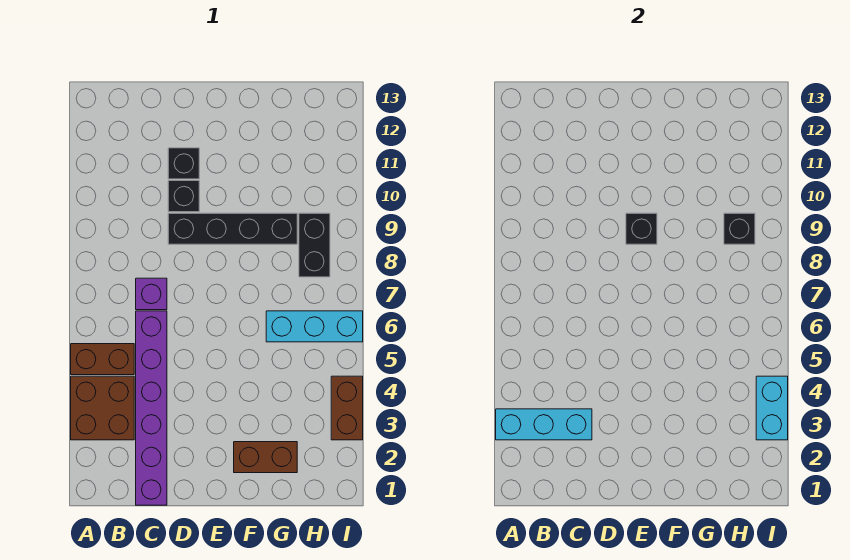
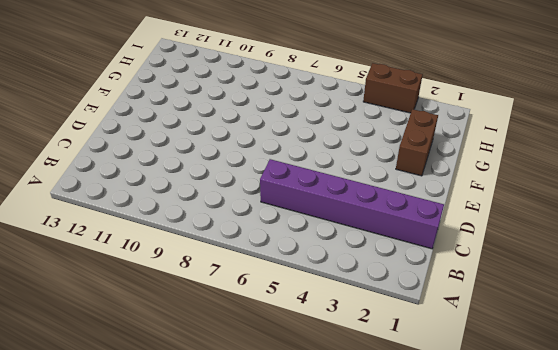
none -> brown 2x2 brick [71,376,134,440]
none -> brown 1x2 brick [71,344,134,375]
none -> purple 1x1 brick [136,278,167,310]

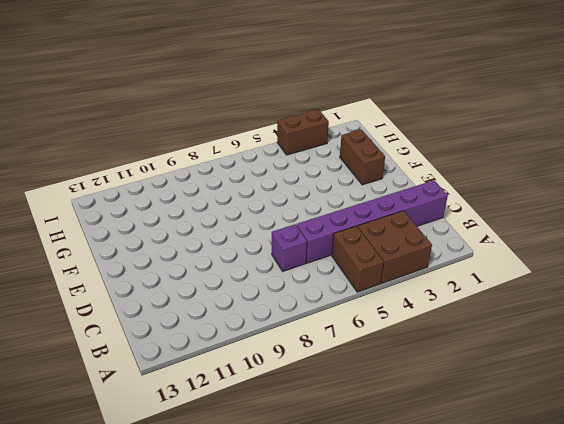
none -> black 1x4 brick [168,213,297,244]
none -> black 1x1 brick [168,181,199,212]
none -> black 1x1 brick [168,148,199,179]

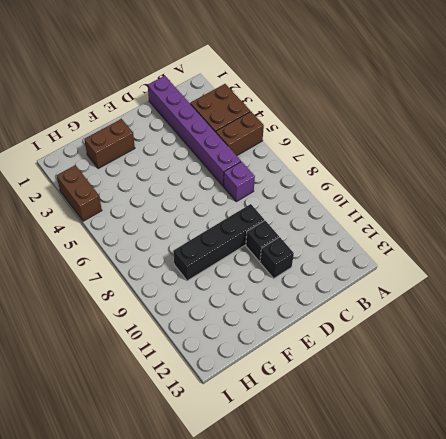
none -> cyan 1x3 brick [266,311,363,342]
none -> black 1x2 brick [299,213,330,277]
none -> cyan 1x3 brick [496,409,592,440]

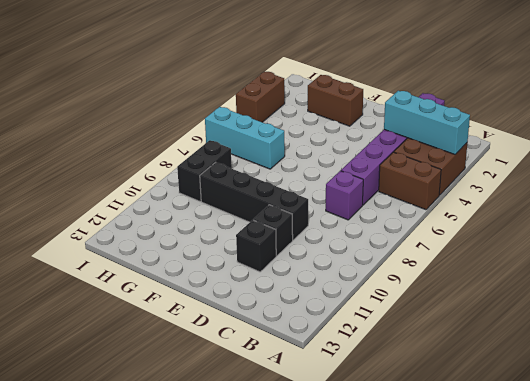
none -> black 1x1 brick [626,213,657,244]
none -> black 1x1 brick [724,213,755,244]
none -> cyan 1x2 brick [756,376,788,440]

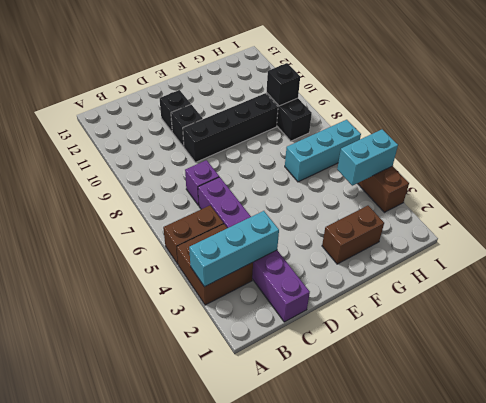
cyan 1x2 brick [337,129,398,186] -> cyan 1x2 brick turned to [756,376,788,440]
none -> black 1x1 brick [626,213,657,244]

